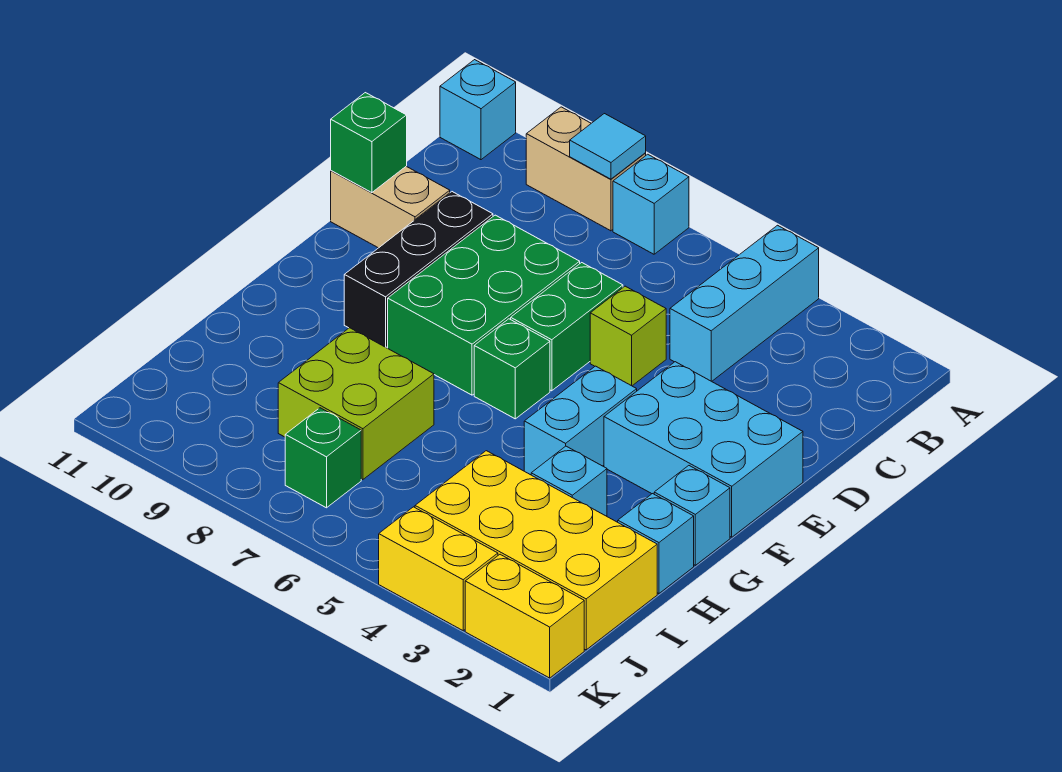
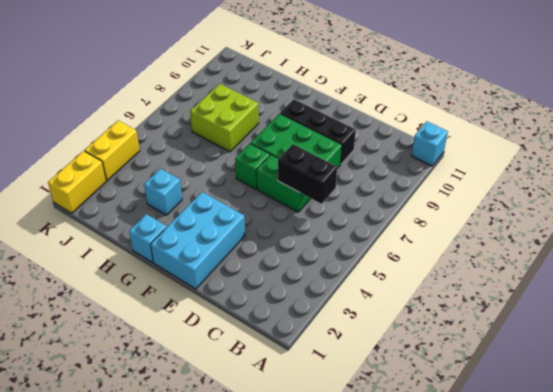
black 1x2 brick [278,144,337,204] -> none
none -> cyan 1x3 brick [670,225,819,381]
none -> cyan 1x1 brick [613,154,689,254]
none -> tan 1x2 brick [526,107,646,231]

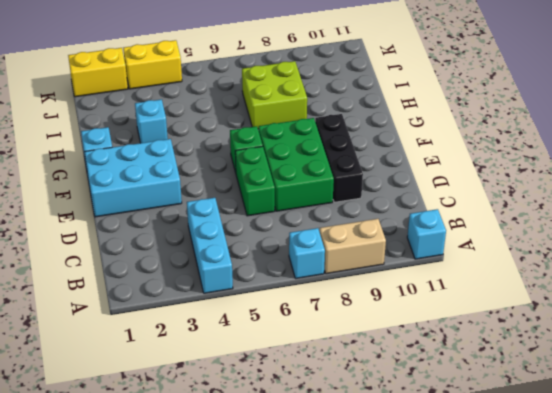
none -> lime 1x1 brick [590,286,666,386]
none -> tan 1x2 brick [331,166,450,248]
none -> cyan 1x2 brick [524,366,637,475]

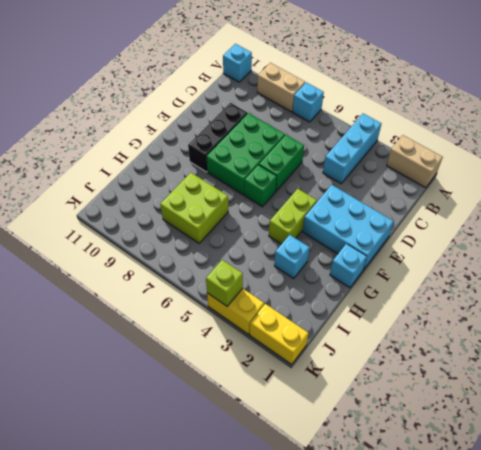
tan 1x2 brick [387,135,443,188] -> tan 1x2 brick moved to [331,166,450,248]
lime 1x2 brick [269,189,317,244] -> cyan 1x2 brick [524,366,637,475]
lime 1x1 brick [206,260,243,306] -> lime 1x1 brick moved to [590,286,666,386]
none -> cyan 1x1 brick [618,494,694,594]
none -> yellow 2x4 brick [415,451,657,650]
none -> green 1x1 brick [285,408,361,508]

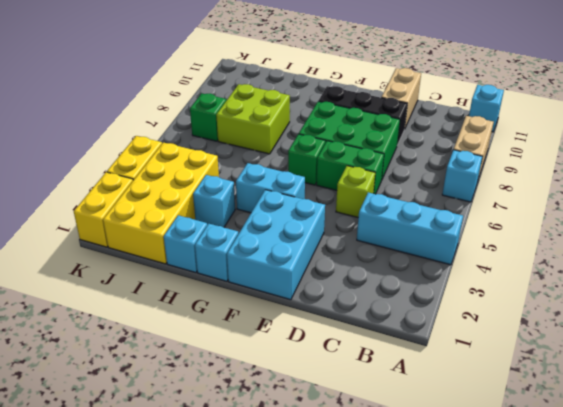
none -> cyan 1x1 tile [570,114,646,179]
none -> green 1x1 brick [331,93,407,193]

